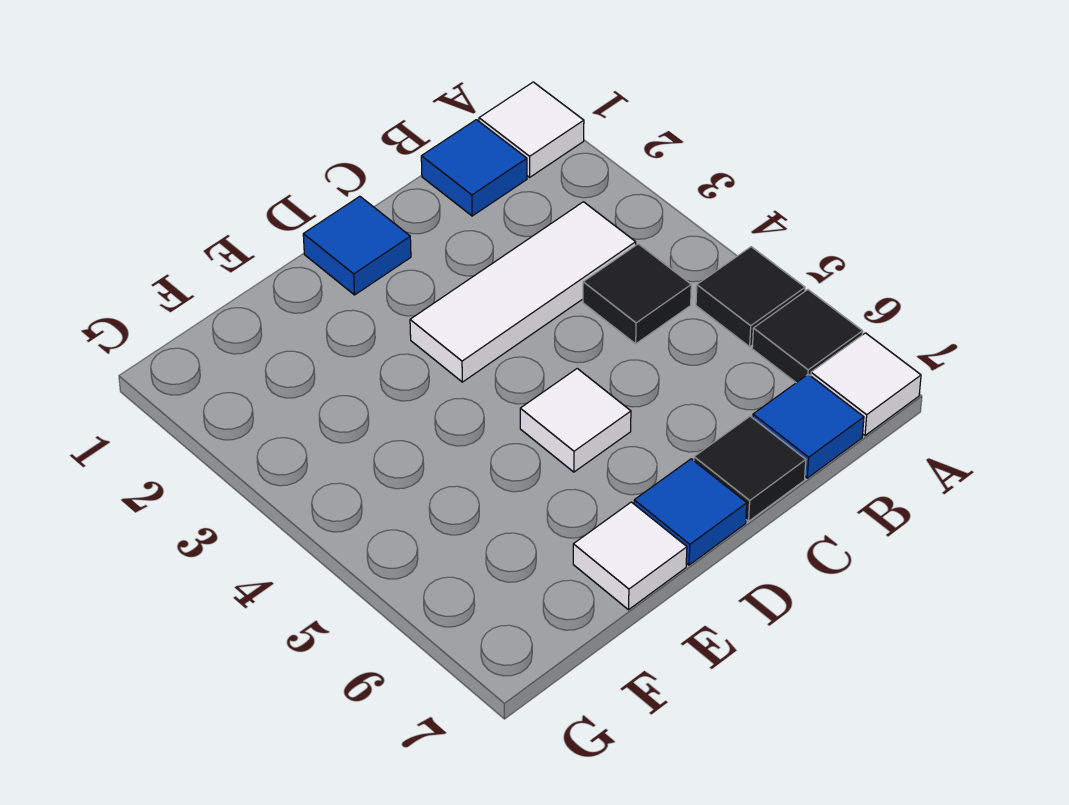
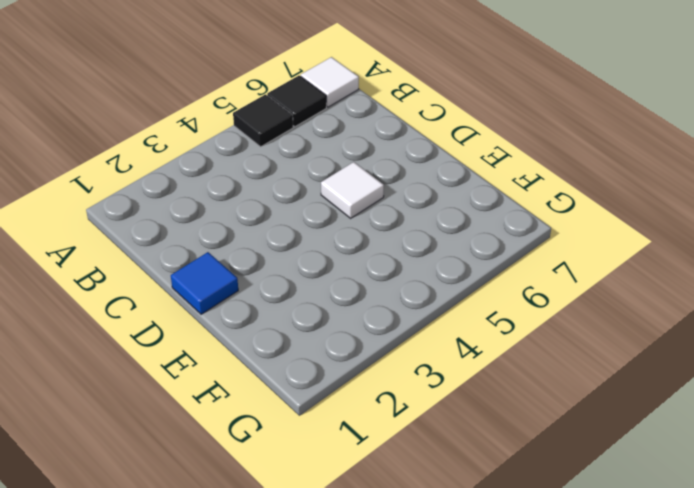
none -> white 1x1 tile [479,82,584,177]
none -> blue 1x1 tile [421,120,527,216]
none -> white 1x3 tile [410,202,636,382]

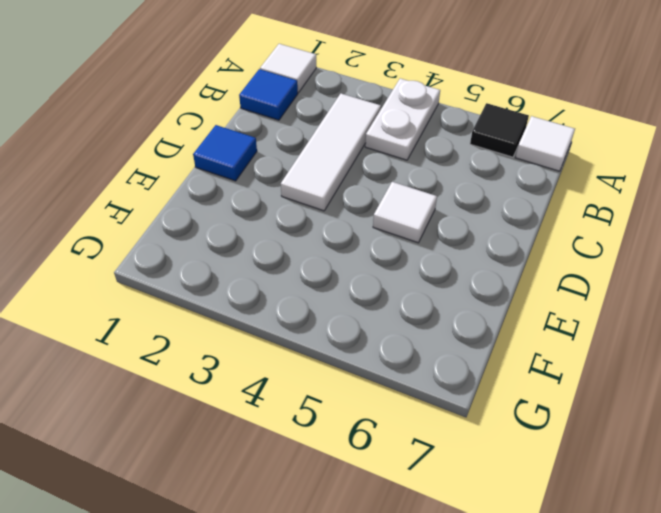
white 1x2 plate [365,78,440,160] -> black 1x1 tile [583,244,691,344]
none -> black 1x1 tile [696,247,805,347]
none -> blue 1x1 tile [753,374,864,478]
none -> black 1x1 tile [694,416,806,521]

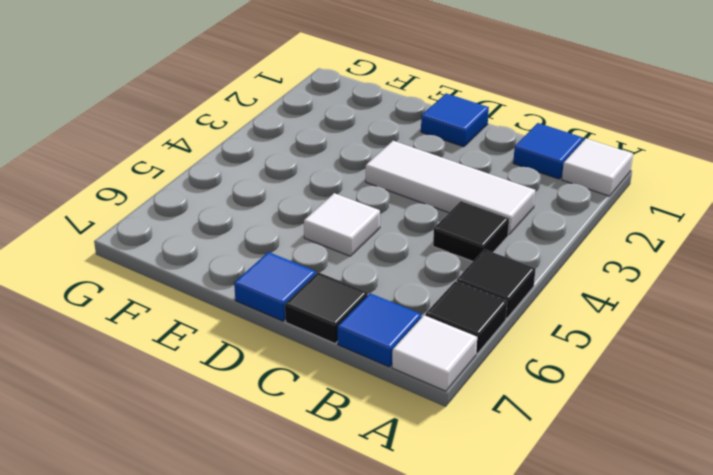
none -> white 1x1 tile [573,502,687,610]

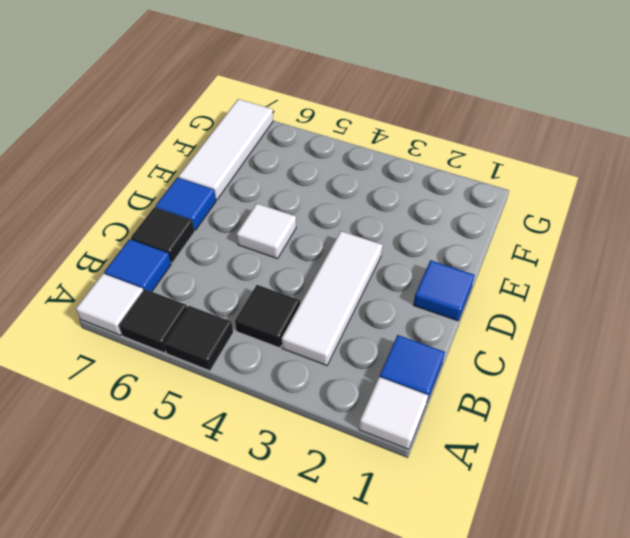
white 1x3 tile [178,99,273,200] -> white 1x1 tile [573,502,687,610]

